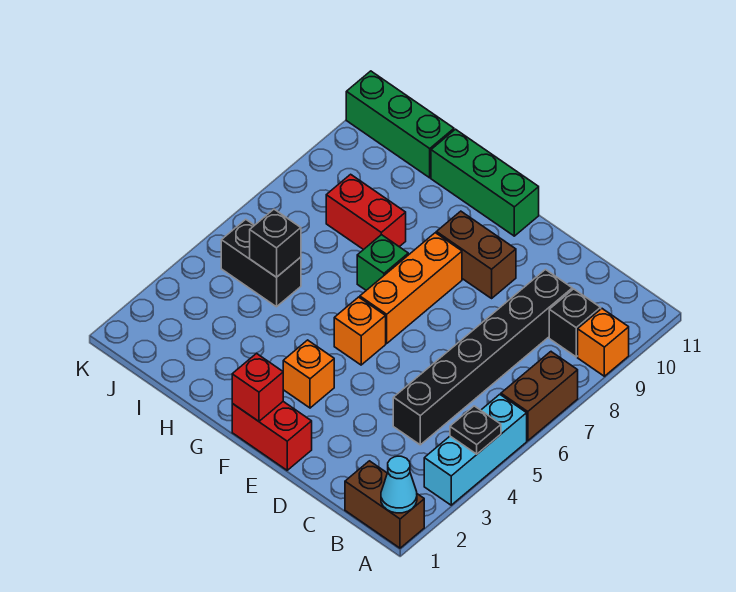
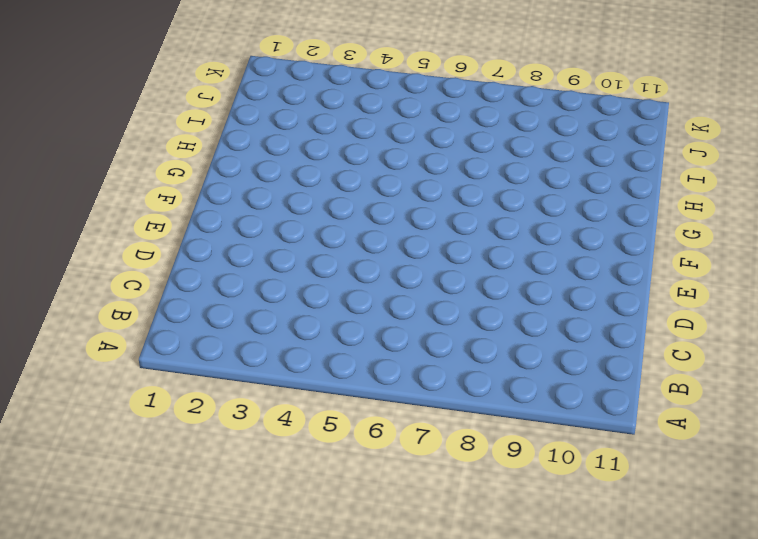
none -> brown 1x2 brick [345,461,424,548]
none -> cyan 1x3 brick [424,394,527,505]
none -> brown 1x2 brick [501,352,578,441]

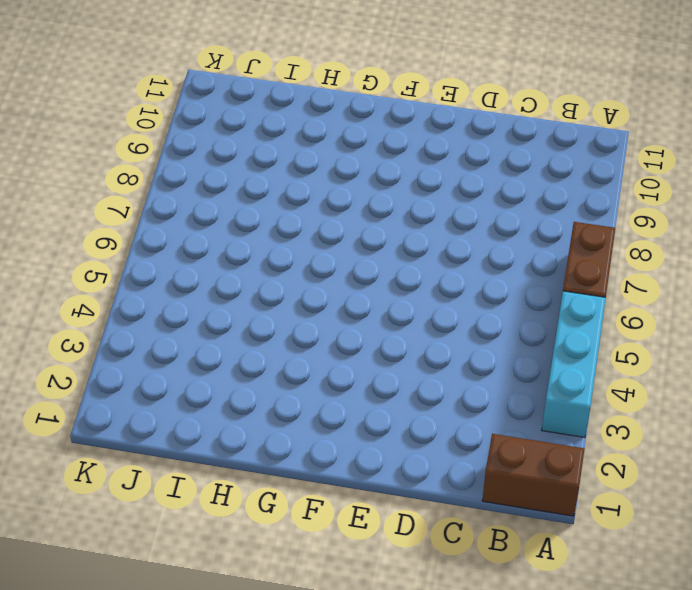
none -> orange 1x1 brick [578,309,629,376]
none -> black 1x1 brick [549,289,601,357]
none -> black 1x6 brick [393,270,572,445]

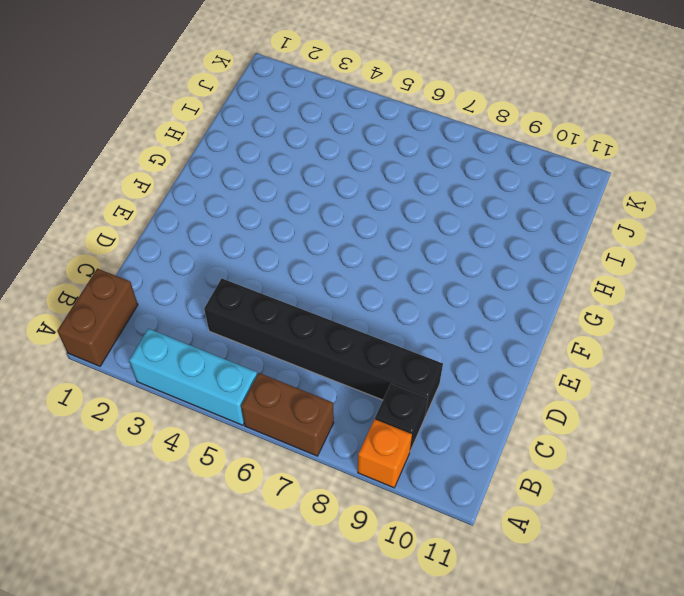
none -> red 1x2 brick [232,402,312,470]
none -> brown 1x2 brick [436,211,516,298]
none -> orange 1x1 brick [283,340,334,408]

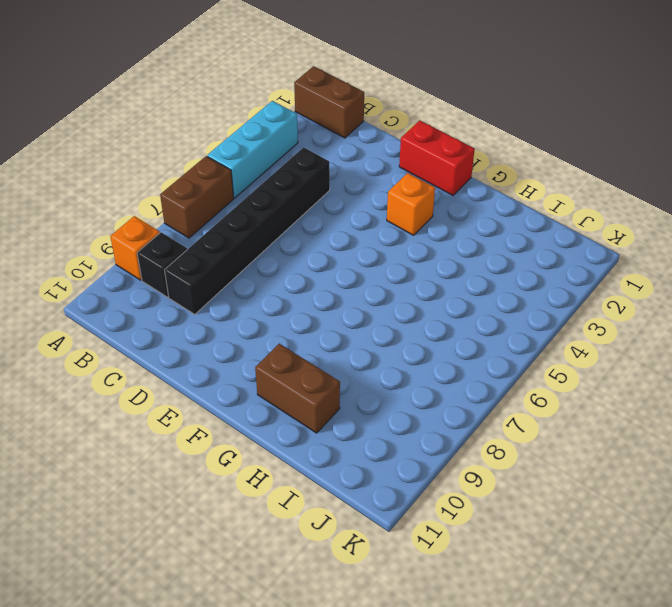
brown 1x2 brick [255,344,340,433] -> brown 1x2 brick moved to [436,211,516,298]
none -> orange 1x1 brick [334,297,386,365]
none -> orange 1x3 brick [360,233,462,343]
none -> green 1x3 brick [431,129,539,236]

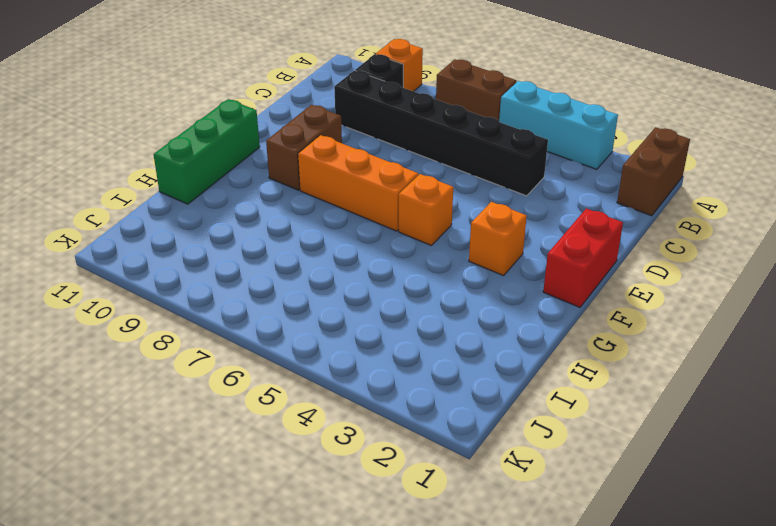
none -> green 1x1 brick [357,235,408,290]
none -> red 1x2 brick [326,174,406,250]
none -> black 1x2 brick [221,219,301,307]

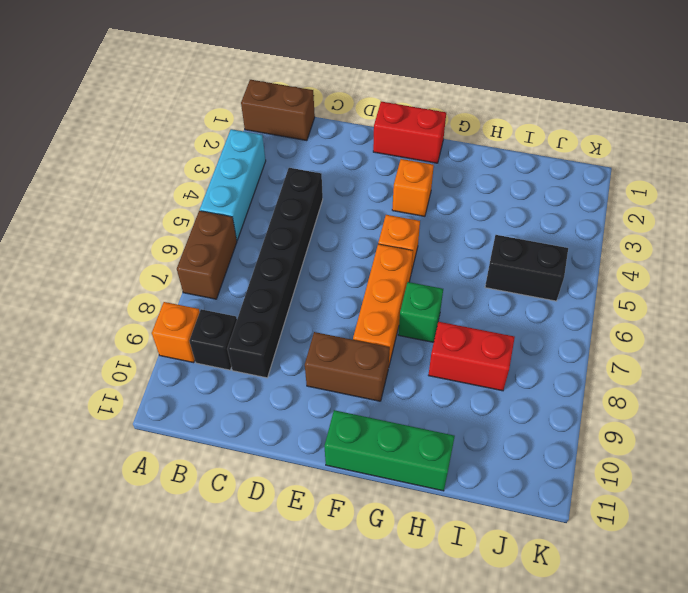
none -> green 1x3 brick [346,71,454,178]
none -> cyan 1x1 cone [381,456,417,513]
none -> black 1x1 plate [450,406,501,454]

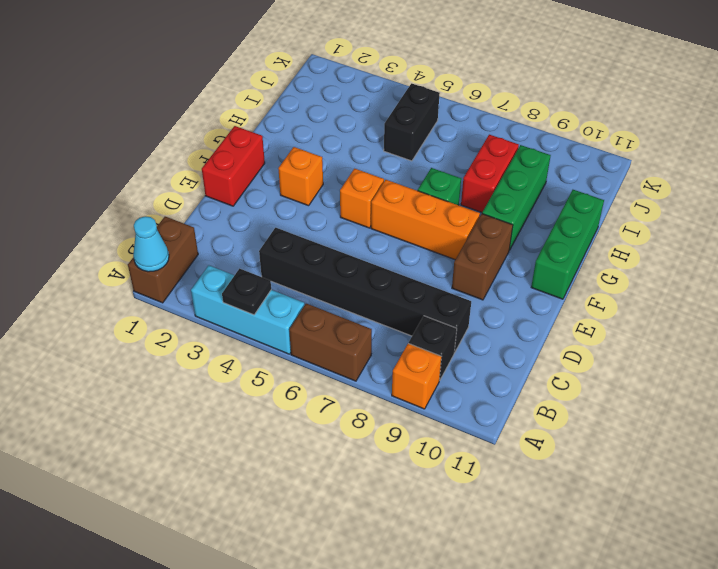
green 1x3 brick [482,145,551,250] -> green 1x3 brick moved to [346,71,454,178]
none -> red 1x1 brick [232,354,283,421]
none -> black 1x1 brick [250,209,301,277]

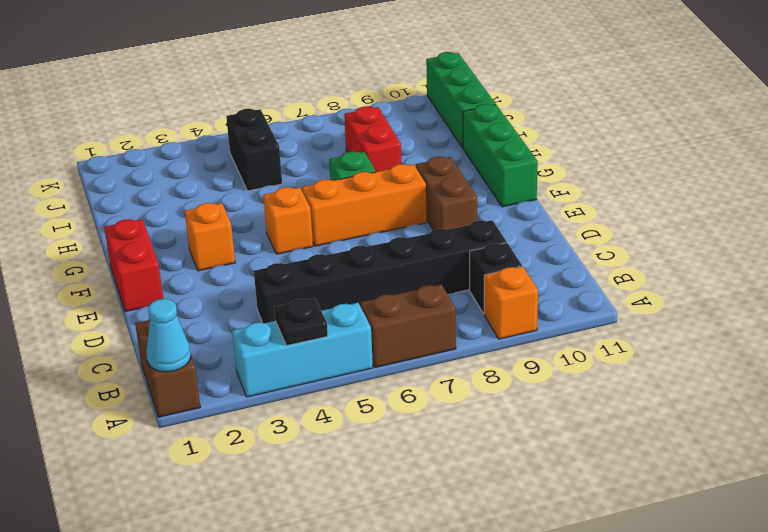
none -> red 1x1 brick [232,354,283,421]
none -> black 1x1 brick [250,209,301,277]

